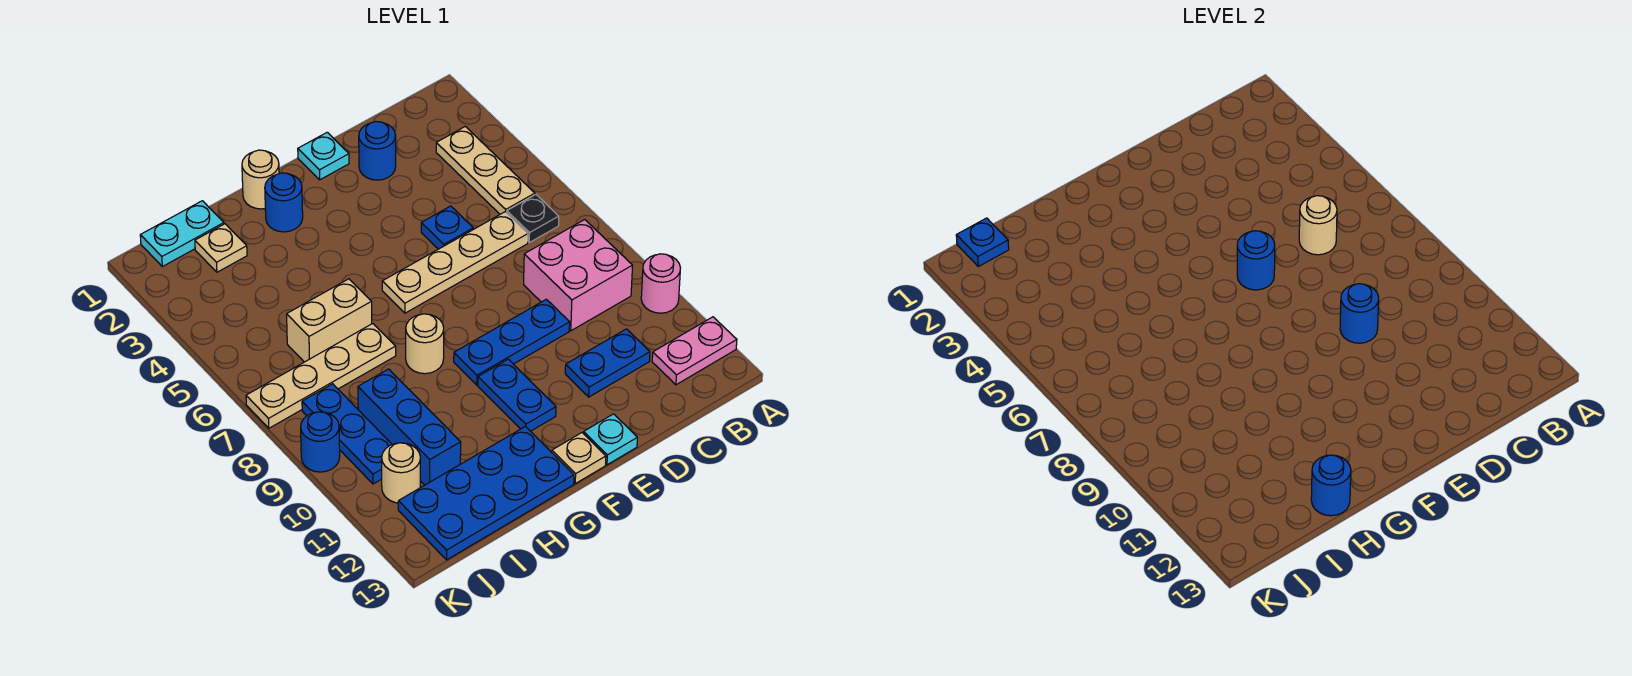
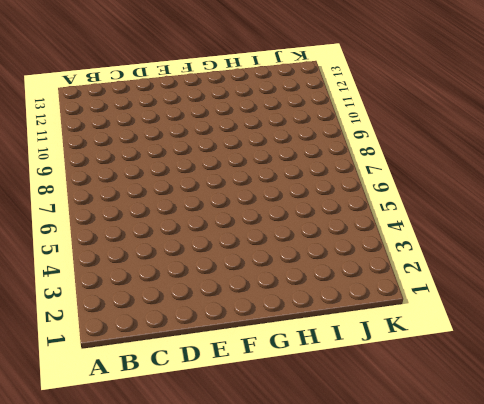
none -> pink 1x1 round brick [641,254,680,313]
none -> pink 1x2 plate [652,317,737,385]
none -> tan 1x3 plate [436,126,535,214]
none -> black 1x1 plate [507,195,559,242]

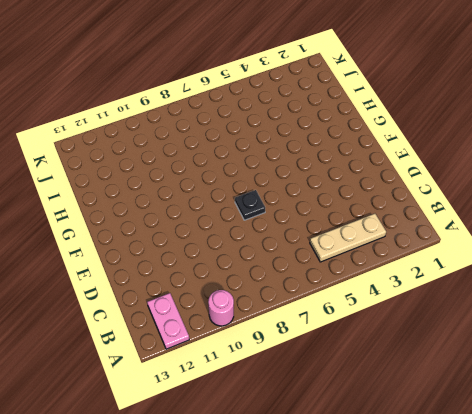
black 1x1 plate [235,190,265,220] -> black 1x1 plate moved to [507,195,559,242]
none -> pink 2x2 brick [524,220,633,331]
none -> tan 1x4 plate [382,212,528,313]
none -> blue 1x2 plate [565,329,650,397]
none -> blue 1x1 round brick [359,122,396,180]

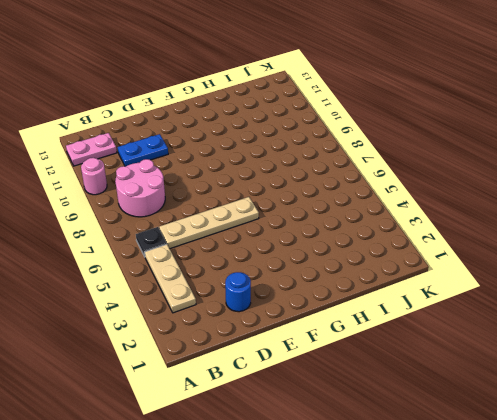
pink 2x2 round brick [115,159,165,217] -> pink 2x2 brick [524,220,633,331]
none -> blue 1x1 plate [421,206,473,249]
none -> blue 1x3 plate [454,299,570,385]
none -> cyan 1x1 plate [298,132,349,180]
none -> cyan 1x1 plate [584,414,637,465]

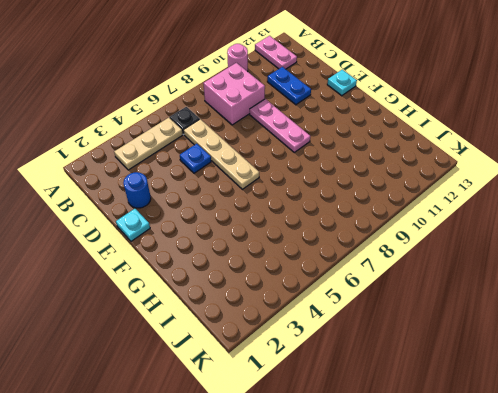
pink 1x3 plate [250,99,310,152] -> blue 1x3 plate [454,299,570,385]
none -> blue 1x2 plate [478,359,556,431]
none -> tan 1x1 plate [552,433,606,484]
none -> tan 1x1 round brick [242,150,279,209]
none -> blue 1x1 round brick [265,173,303,232]

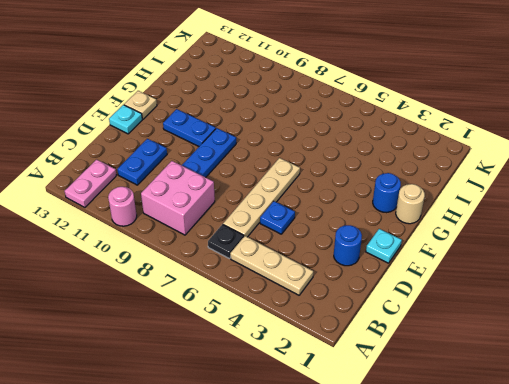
none -> tan 1x1 round brick [406,314,444,374]
none -> blue 2x4 plate [398,427,574,560]
none -> tan 1x2 brick [287,279,372,362]
none -> tan 1x4 plate [246,324,396,428]

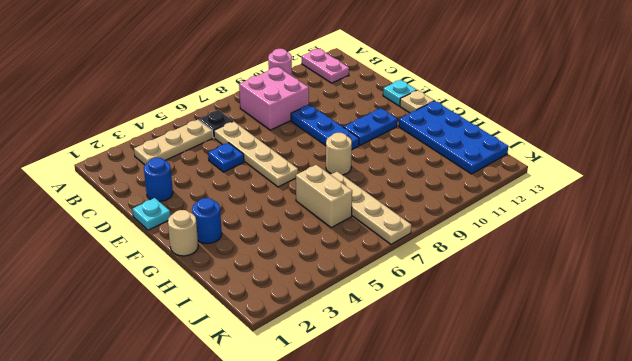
none -> blue 1x2 plate [565,329,650,397]
none -> cyan 1x2 plate [140,201,224,267]
none -> tan 1x1 plate [195,224,247,272]
none -> blue 1x3 brick [358,369,461,485]

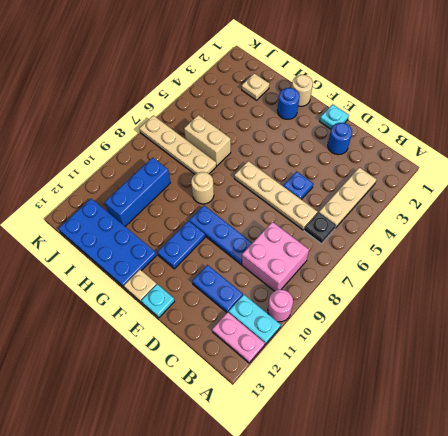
cyan 1x2 plate [229,295,281,344] -> cyan 1x2 plate moved to [140,201,224,267]
none -> blue 1x3 plate [302,384,392,484]
none -> tan 1x1 round brick [382,443,420,503]
none -> blue 1x1 round brick [301,412,340,472]
none -> tan 1x1 round brick [1299,196,1337,255]

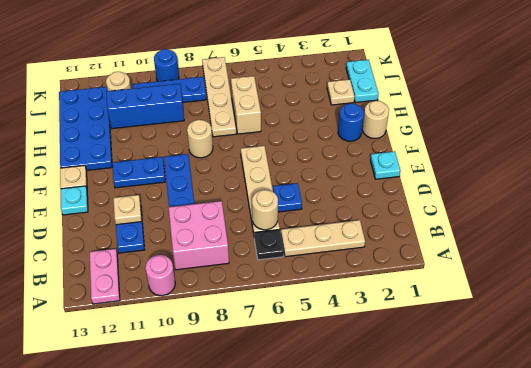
tan 1x1 plate [113,195,142,225] -> none
none -> blue 1x1 round brick [359,122,396,180]
none -> blue 1x1 round brick [1340,284,1379,343]
none -> blue 1x1 round brick [1237,231,1275,290]
none -> blue 1x1 round brick [1311,455,1351,516]

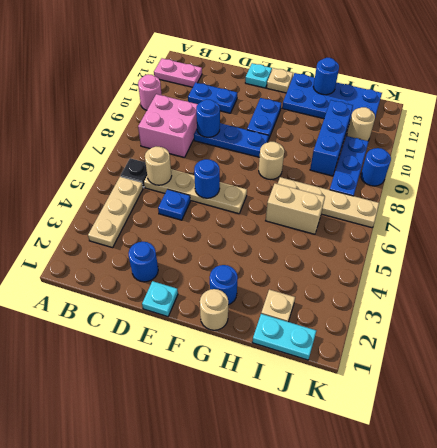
none -> blue 1x1 plate [956,218,1009,267]

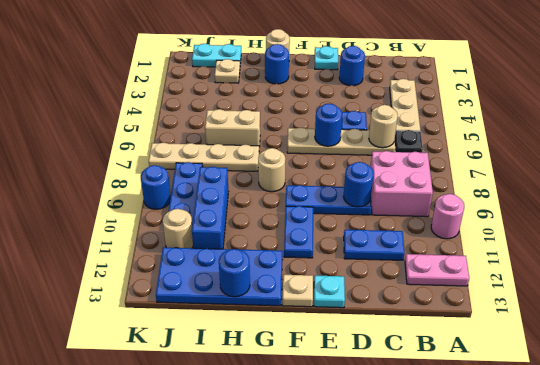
none -> blue 1x1 plate [956,218,1009,267]

